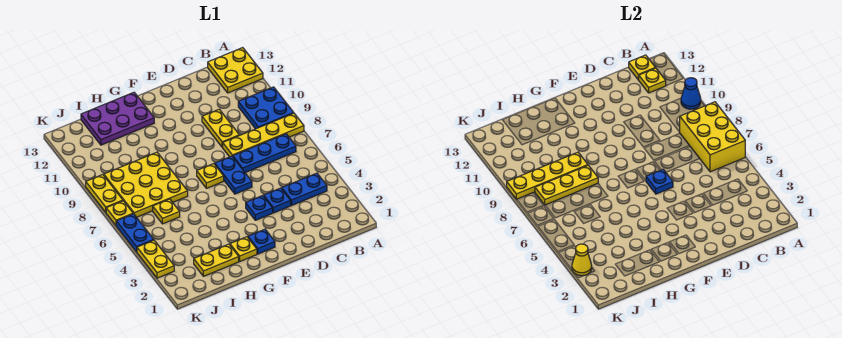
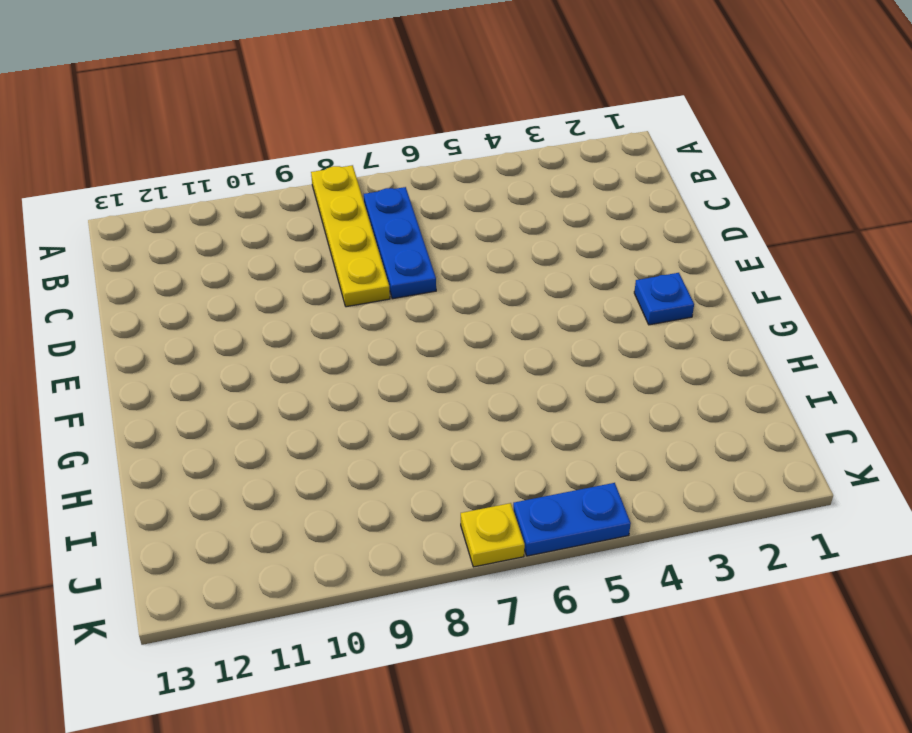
none -> blue 2x2 plate [238,87,293,129]
none -> yellow 2x2 plate [208,48,263,93]
none -> blue 1x2 plate [282,173,327,205]

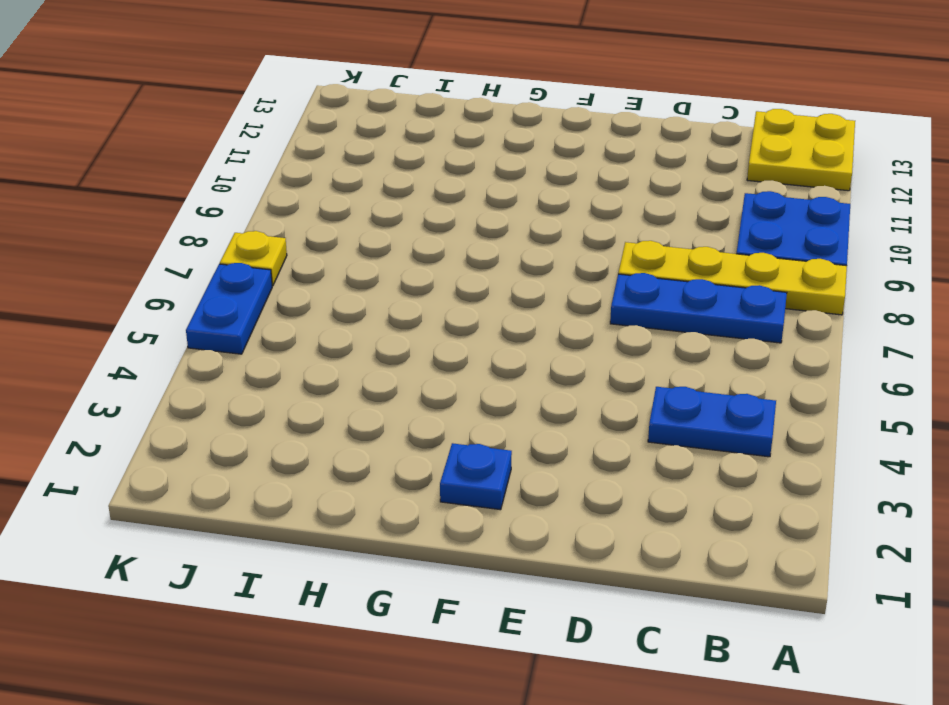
none -> blue 1x1 plate [264,188,291,213]
none -> yellow 1x2 plate [202,109,239,147]
none -> blue 1x1 plate [246,196,273,220]

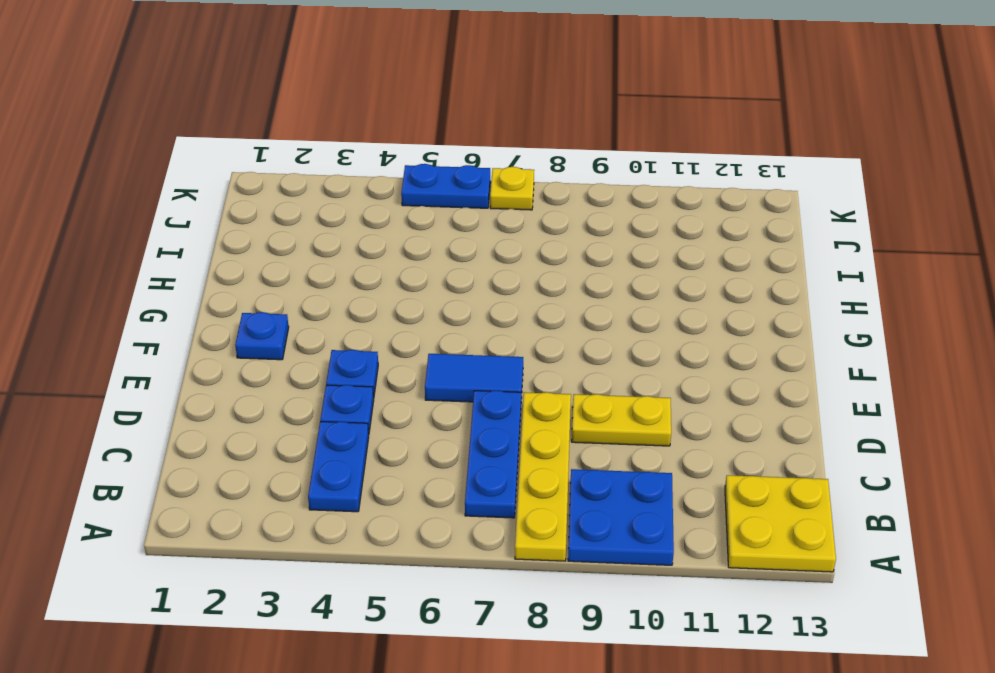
blue 1x2 tile [425,354,523,402] -> blue 1x2 plate [215,156,252,194]
none -> yellow 1x1 plate [197,164,224,188]
none -> yellow 1x1 plate [230,237,257,261]
none -> purple 2x3 plate [81,92,154,145]

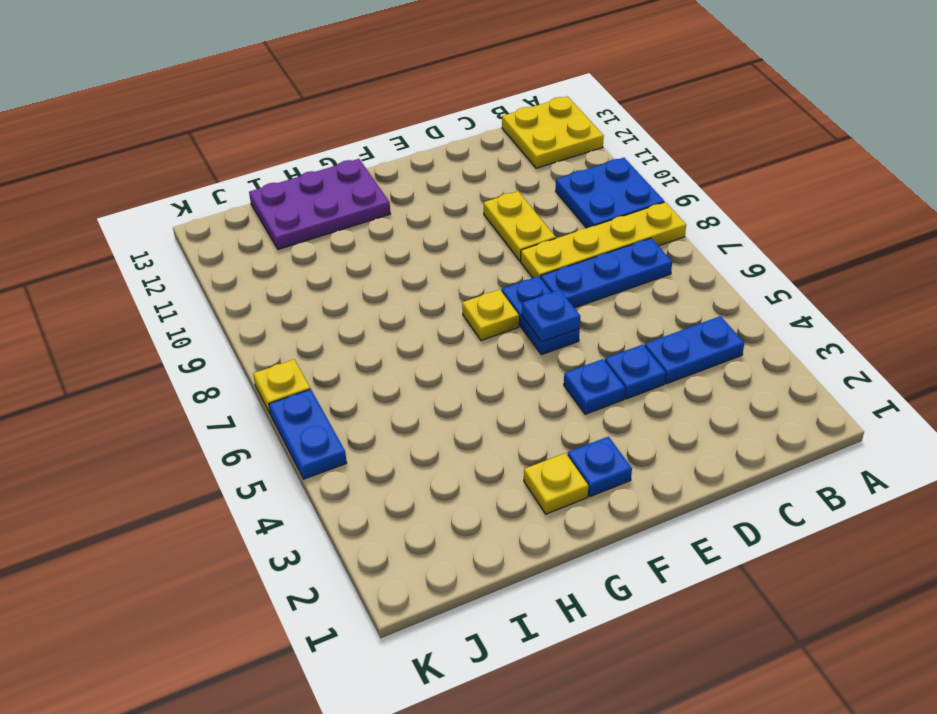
none -> yellow 1x2 plate [194,244,239,276]
none -> yellow 3x3 plate [104,152,188,217]
none -> yellow 1x1 plate [153,199,180,224]

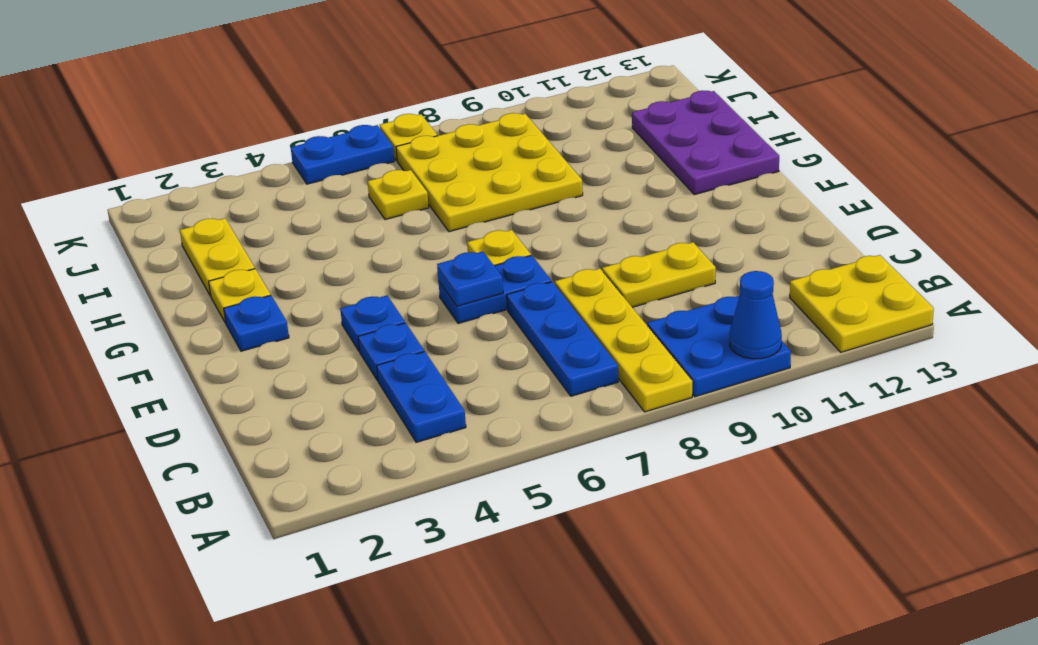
none -> yellow 1x2 plate [137,240,174,278]
none -> yellow 1x2 plate [86,175,123,212]
none -> yellow 2x3 brick [680,102,745,172]

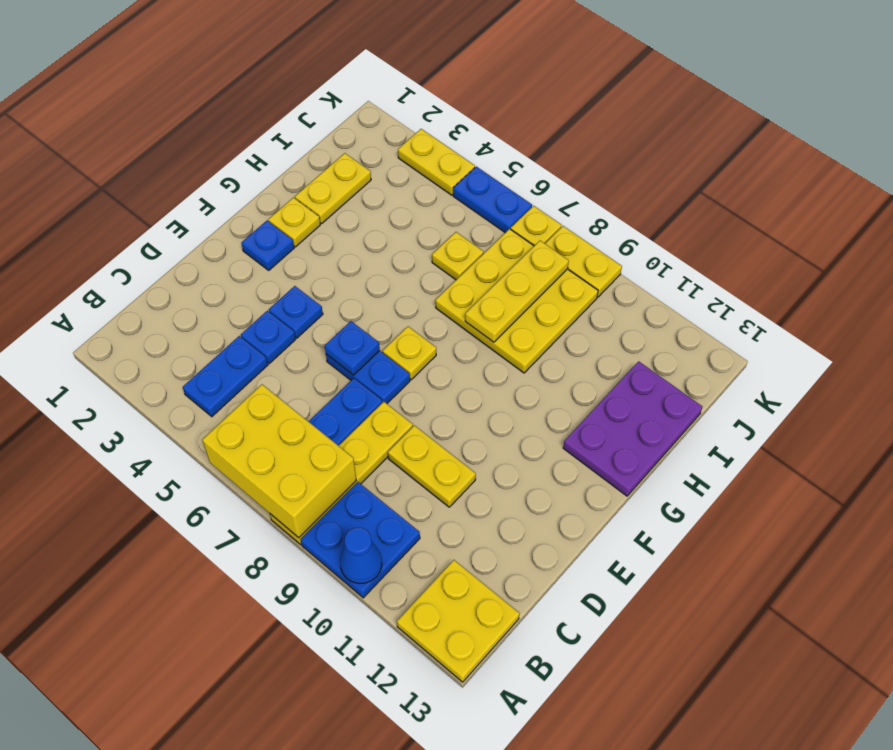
none -> yellow 1x1 plate [639,68,666,93]
none -> yellow 1x1 plate [629,55,655,80]
none -> yellow 1x4 plate [507,152,588,199]

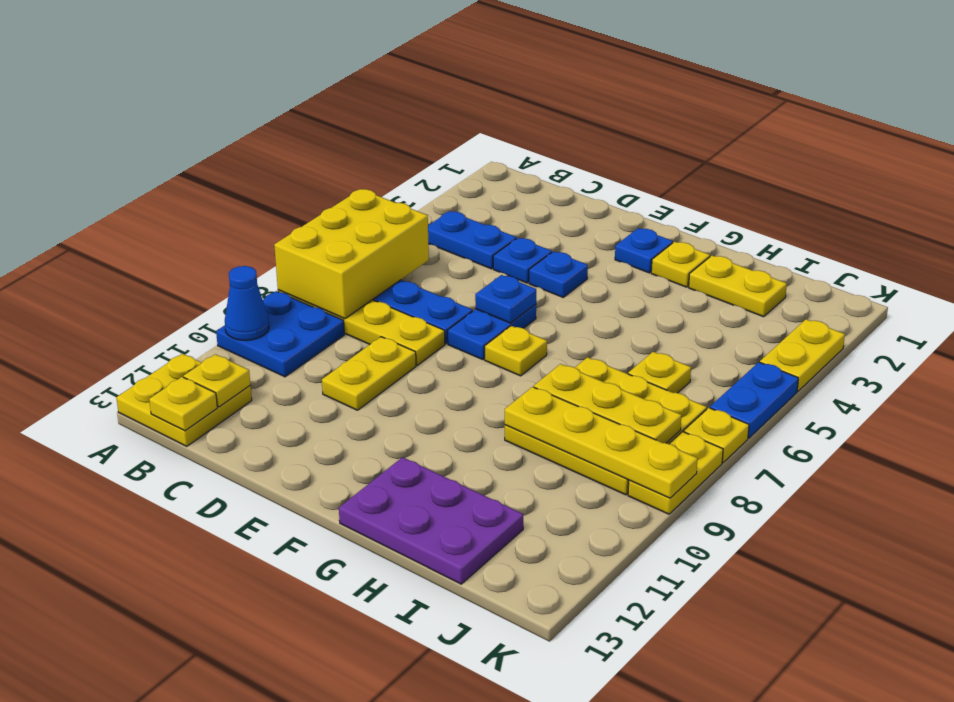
none -> yellow 1x1 cone [572,244,592,276]

